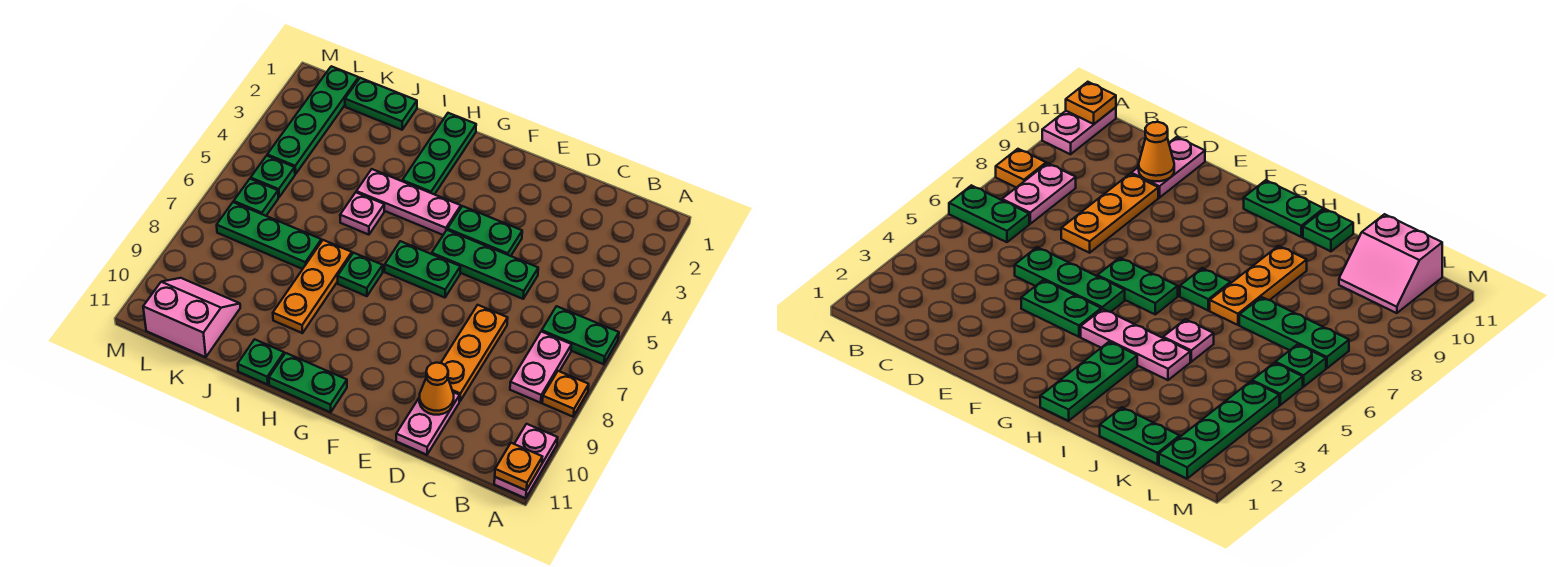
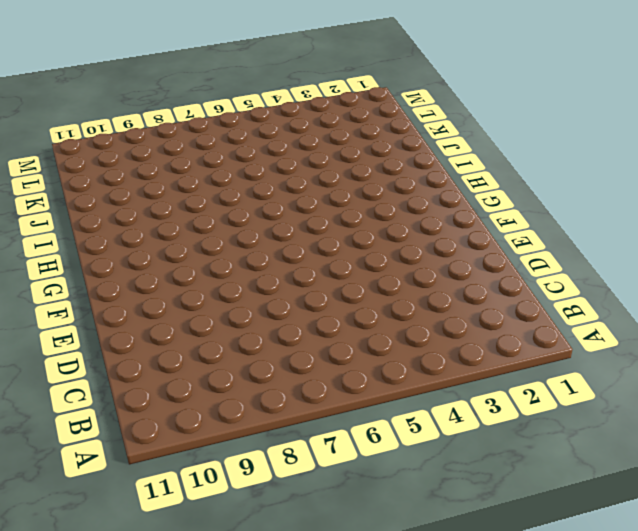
none -> green 1x2 plate [542,306,619,364]
none -> orange 1x1 plate [542,371,589,417]
none -> pink 1x2 plate [494,424,558,498]

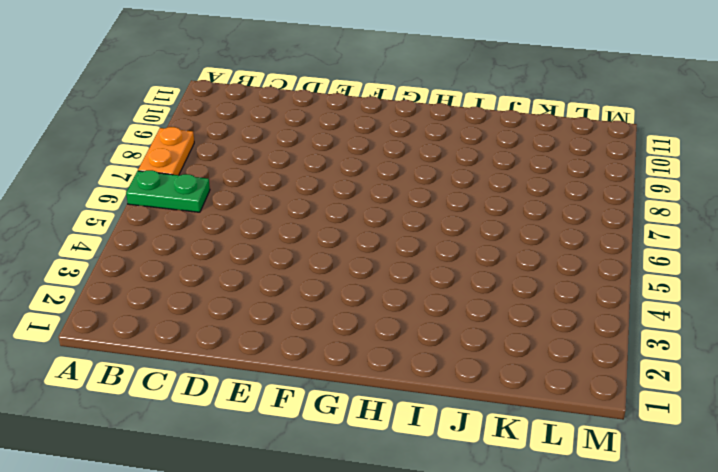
orange 1x2 plate [138,127,194,175] -> orange 1x1 plate [542,371,589,417]
none -> pink 1x2 plate [494,424,558,498]
none -> pink 1x2 plate [510,331,572,403]
none -> green 1x3 plate [432,230,538,299]

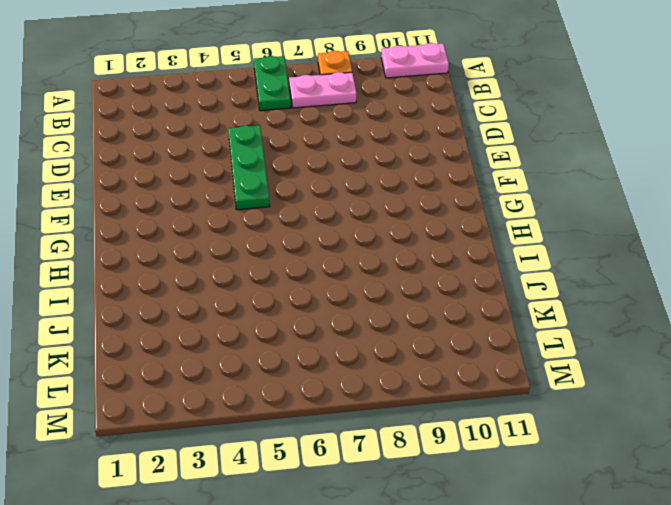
none -> orange 1x3 plate [441,305,508,401]
none -> pink 1x2 plate [396,392,460,455]
none -> green 1x2 plate [447,206,522,256]

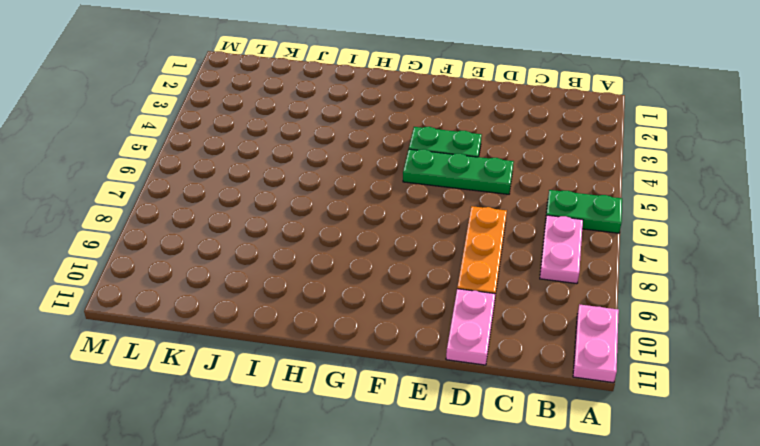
none -> orange 1x1 plate [542,371,589,417]
none -> green 1x2 plate [385,241,460,298]
none -> pink 1x3 plate [356,169,461,235]

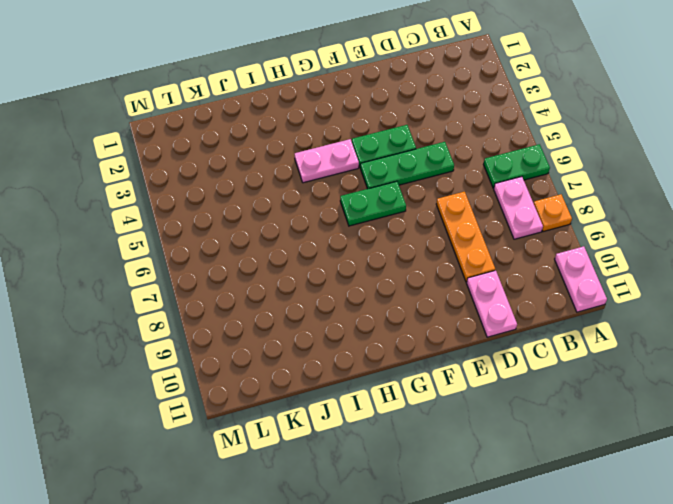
pink 1x2 plate [295,139,359,183] -> pink 1x3 plate [356,169,461,235]
none -> green 1x2 plate [269,353,347,412]
none -> green 1x3 plate [402,113,476,195]
none -> green 1x1 plate [338,253,383,296]

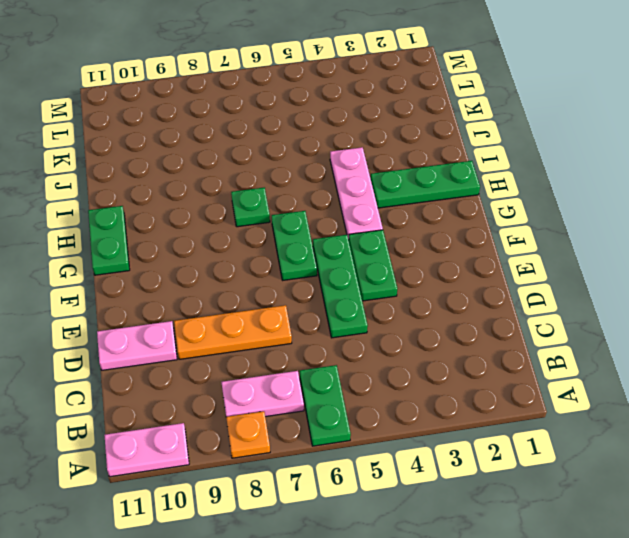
none -> pink 1x1 plate [340,193,384,235]
none -> orange 1x3 plate [273,240,352,333]
none -> green 1x1 plate [238,339,284,385]

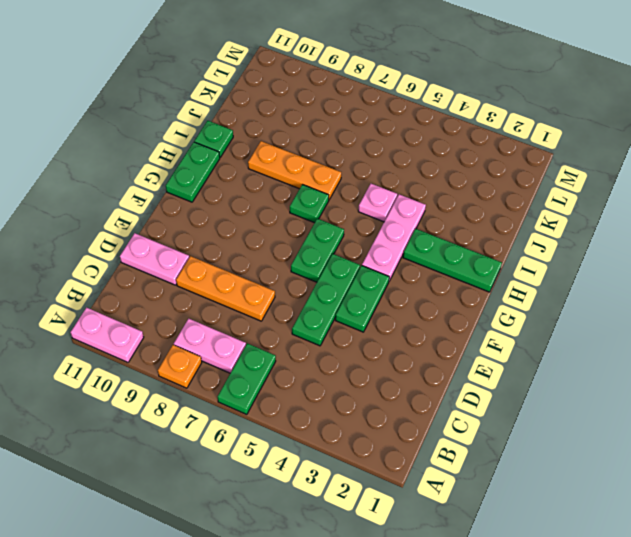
none -> green 1x2 plate [345,78,417,130]
none -> green 1x3 plate [217,202,321,269]
none -> pink 2x2 slope [143,278,240,357]

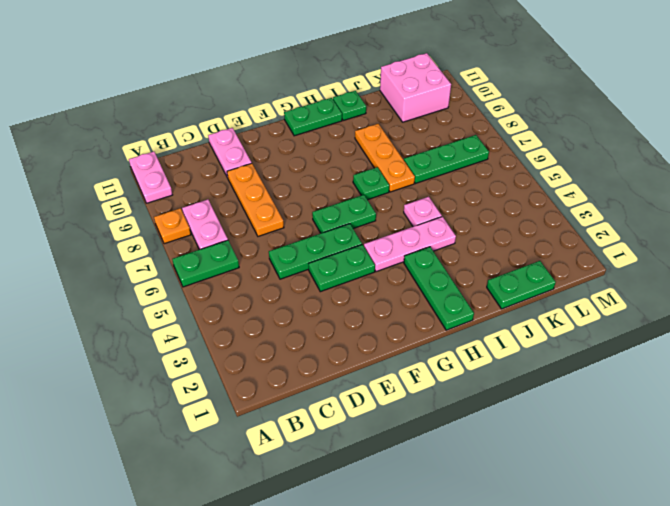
pink 2x2 brick [380,53,451,122] -> pink 2x2 slope [143,278,240,357]
none -> green 1x4 plate [267,66,359,174]
none -> green 1x1 plate [251,156,295,197]
none -> green 1x1 plate [234,179,278,216]

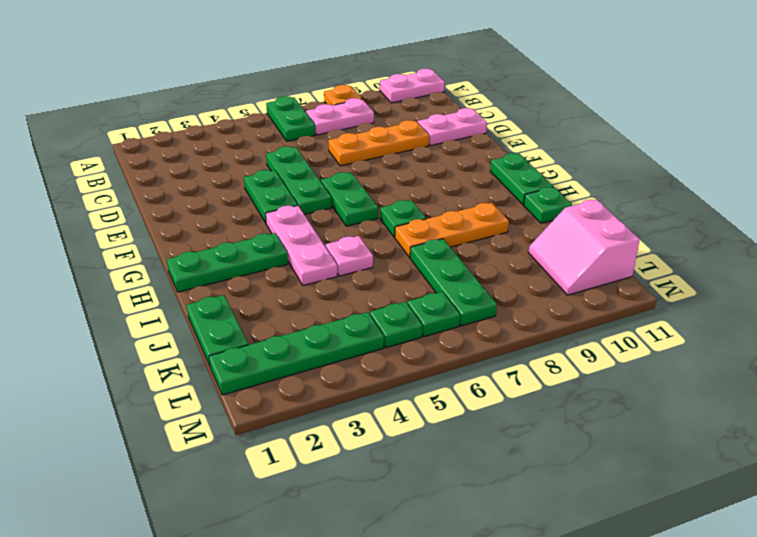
none -> orange 1x1 plate [495,443,542,490]
none -> orange 1x1 cone [419,363,454,415]

